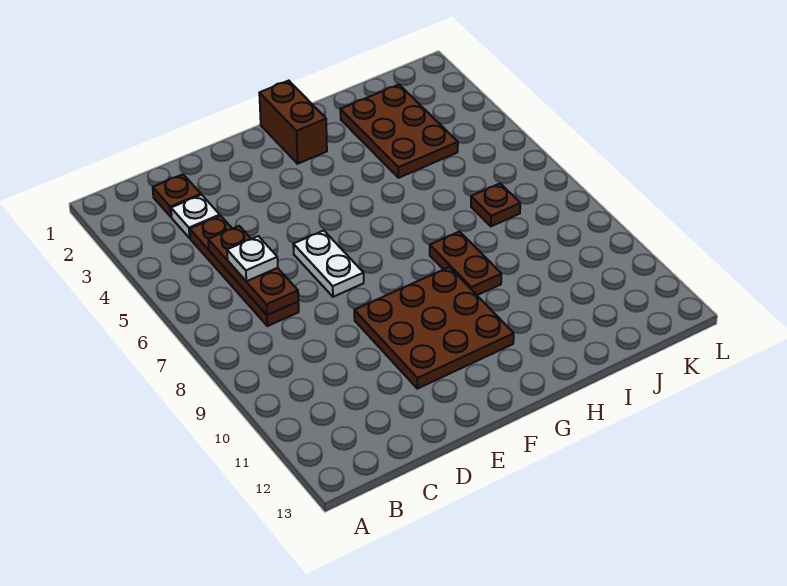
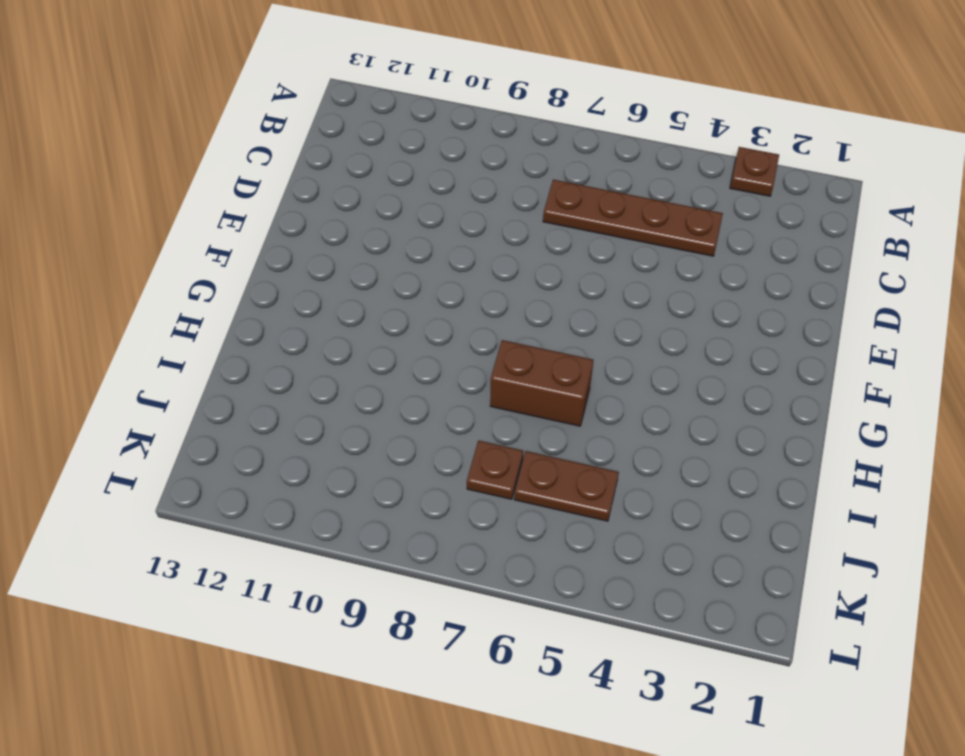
brown 1x1 plate [730,147,779,196] -> brown 1x1 plate moved to [153,174,201,217]
brown 1x2 brick [490,340,593,426] -> brown 1x2 brick moved to [259,81,327,164]
brown 1x2 plate [514,451,619,521] -> brown 1x2 plate moved to [430,232,501,295]
none -> white 1x1 plate [171,195,220,238]
none -> white 1x2 plate [293,231,364,297]

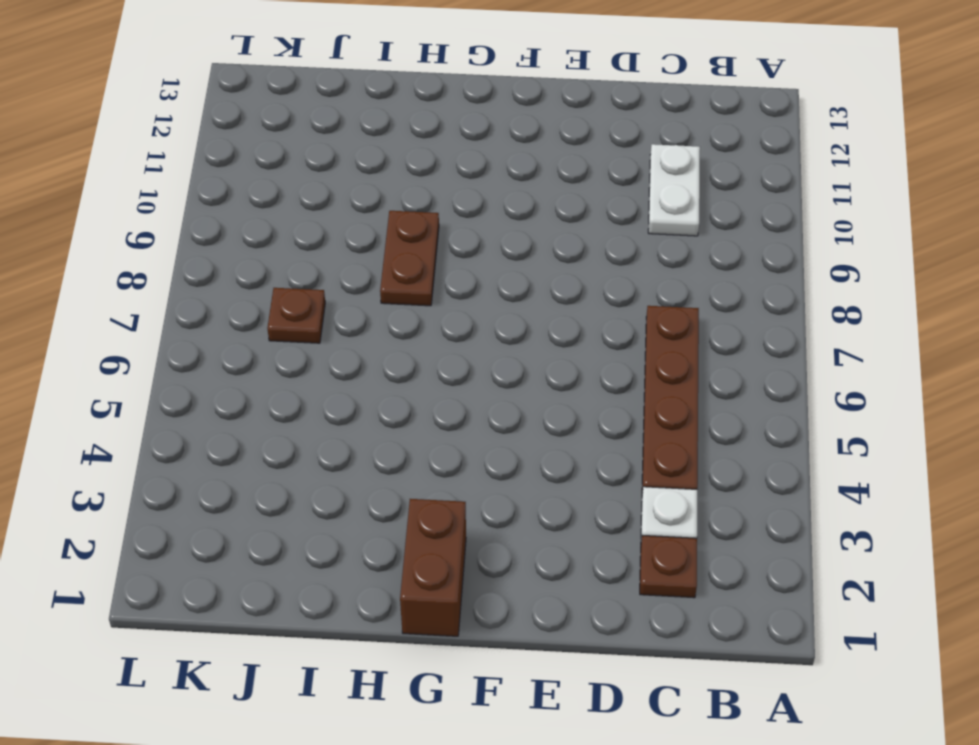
white 1x2 plate [648,144,700,236] -> white 1x2 plate moved to [293,231,364,297]
none -> brown 3x3 plate [354,267,514,389]
none -> brown 2x3 plate [340,85,458,178]

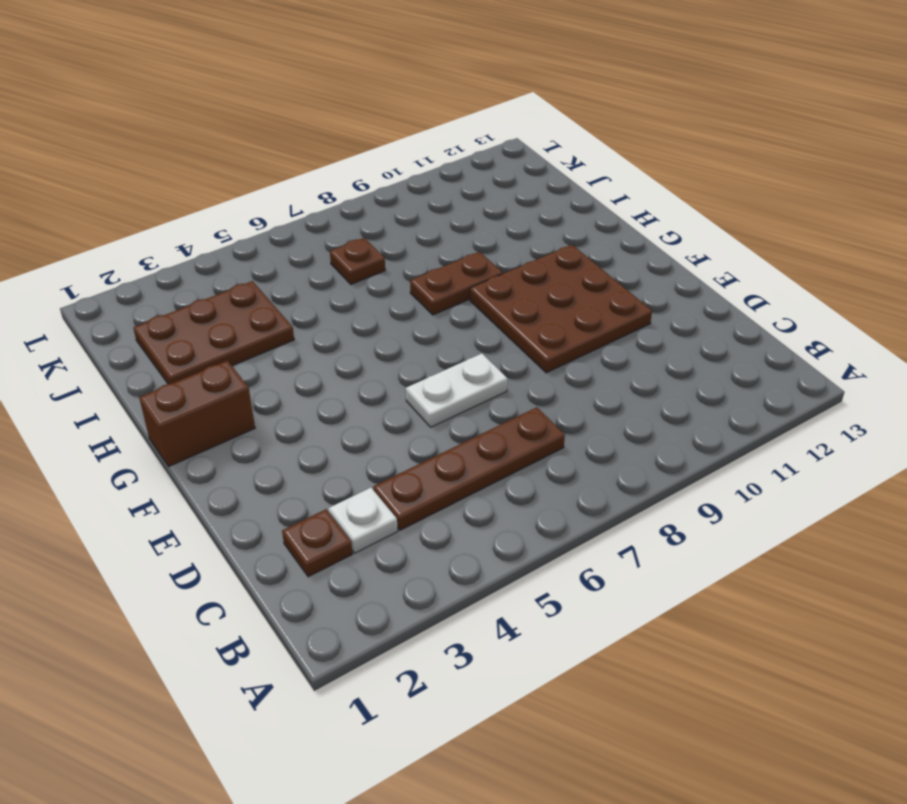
none -> brown 1x3 plate [208,226,298,315]
none -> white 1x1 plate [227,236,278,281]

